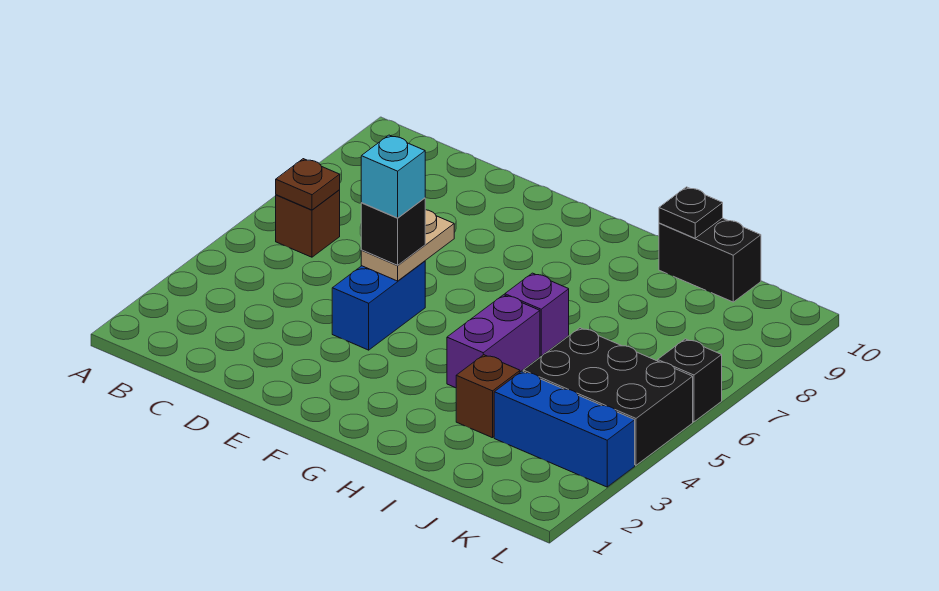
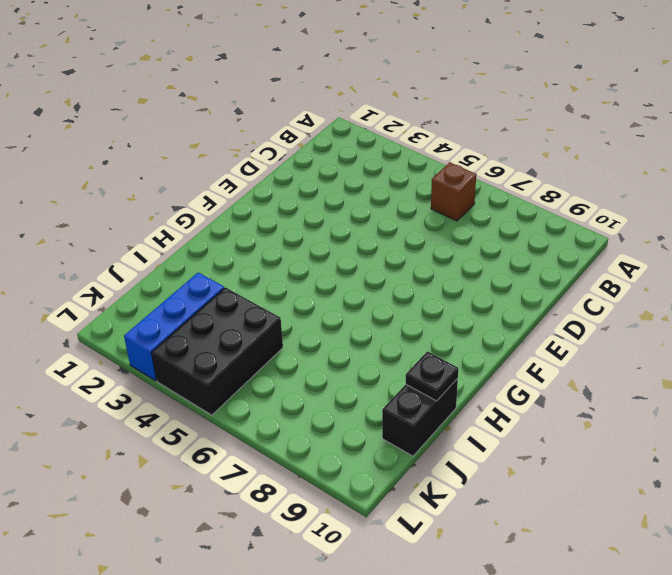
none -> blue 1x2 brick [332,261,425,350]
none -> purple 1x2 brick [447,295,540,388]
none -> purple 1x1 brick [505,273,569,356]

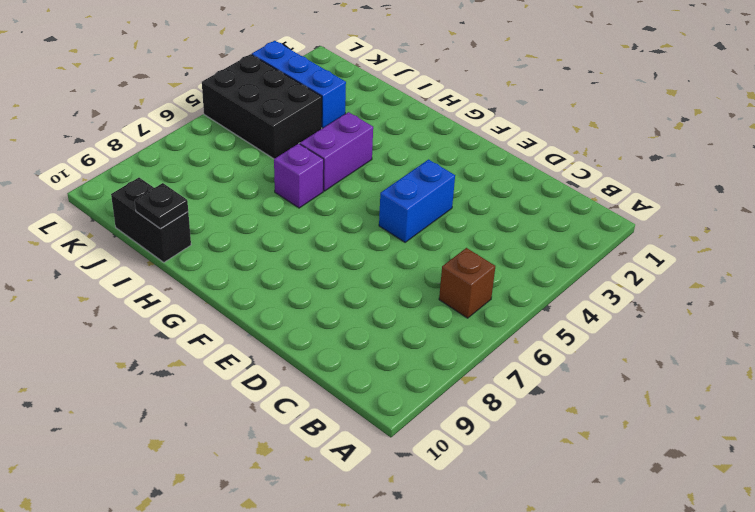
none -> brown 1x1 brick [456,355,520,438]
none -> black 1x1 brick [658,339,722,422]
none -> brown 1x1 plate [276,159,340,210]

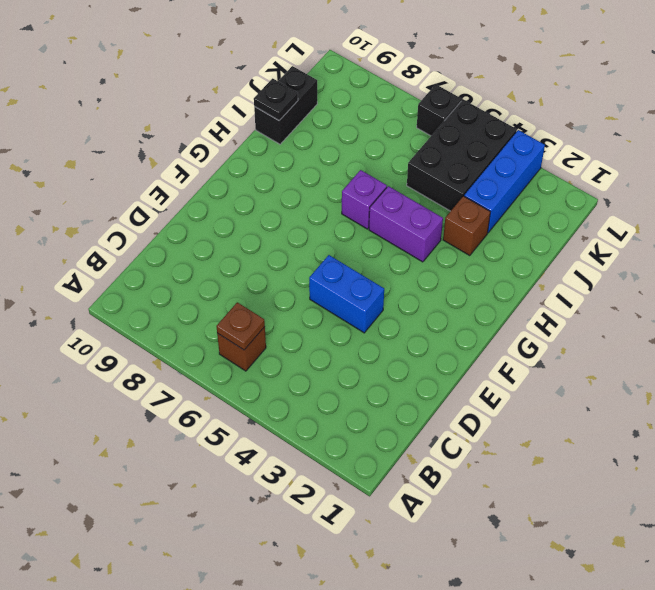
none -> tan 1x2 plate [361,210,454,281]
none -> black 1x1 brick [361,198,425,265]
none -> cyan 1x1 brick [361,135,425,218]

